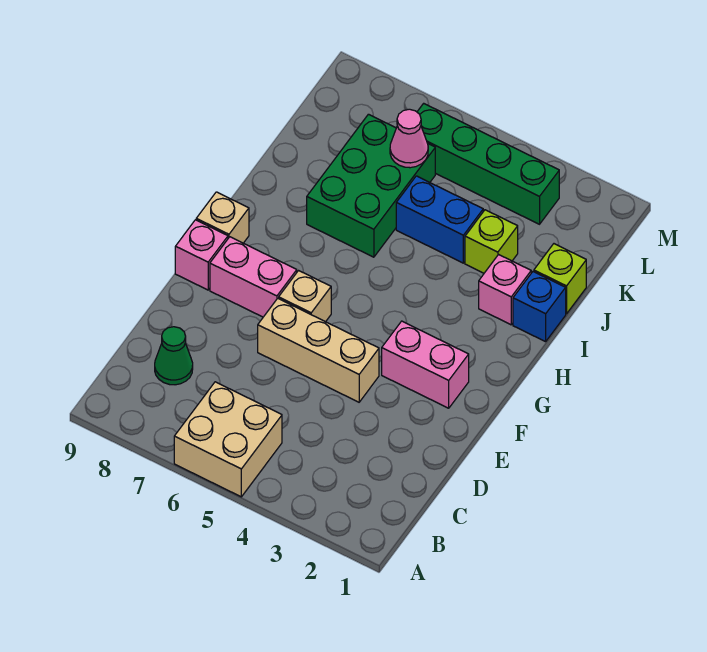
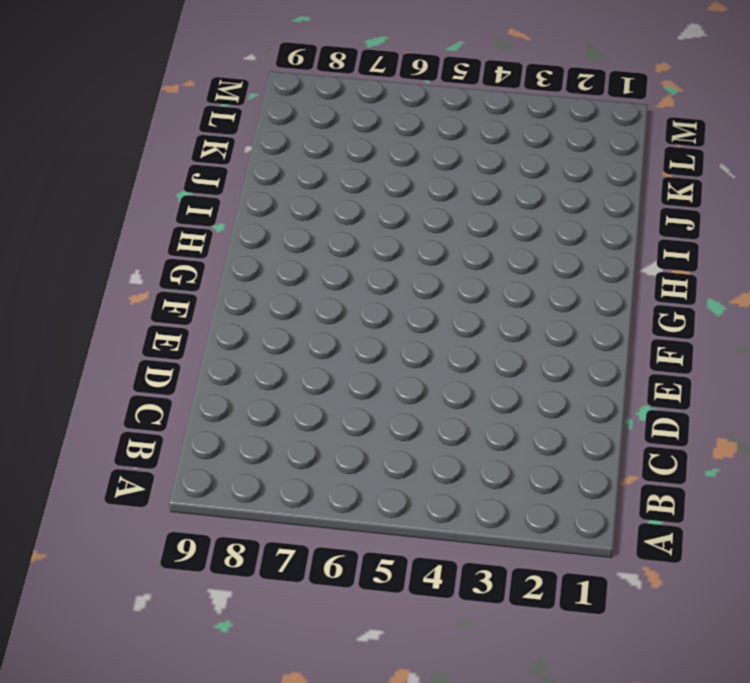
none -> tan 2x2 brick [174,382,282,497]
none -> green 1x1 cone [155,327,193,385]
none -> tan 1x3 brick [258,298,379,402]

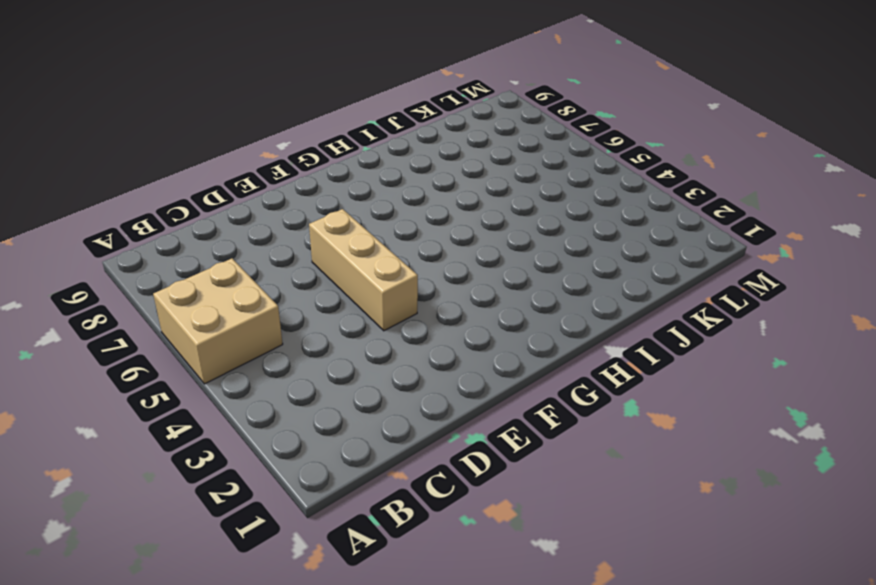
none -> green 1x1 cone [155,327,193,385]
none -> pink 1x2 brick [382,321,469,408]
none -> tan 1x1 brick [279,271,331,322]

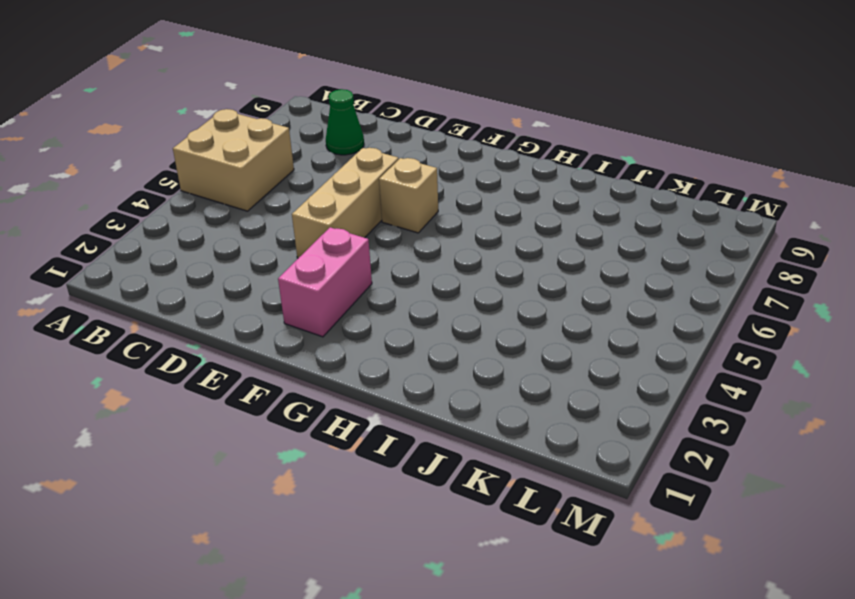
none -> pink 1x2 brick [210,237,297,317]
none -> pink 1x1 brick [175,220,228,290]
none -> tan 1x1 brick [196,192,249,243]

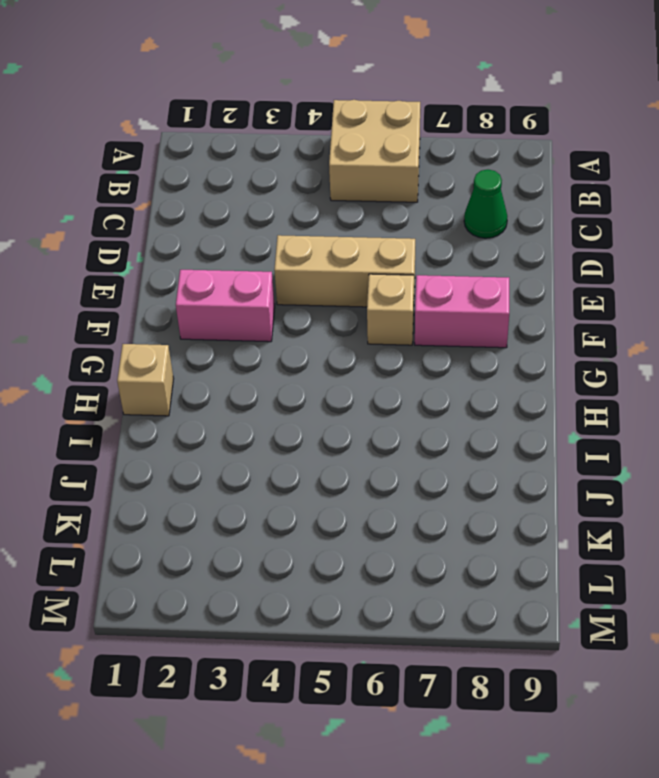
tan 1x1 brick [117,344,174,416] -> tan 1x1 brick moved to [196,192,249,243]
none -> pink 1x1 brick [175,220,228,290]
none -> blue 1x1 brick [513,272,566,342]
none -> pink 1x1 brick [479,255,531,325]

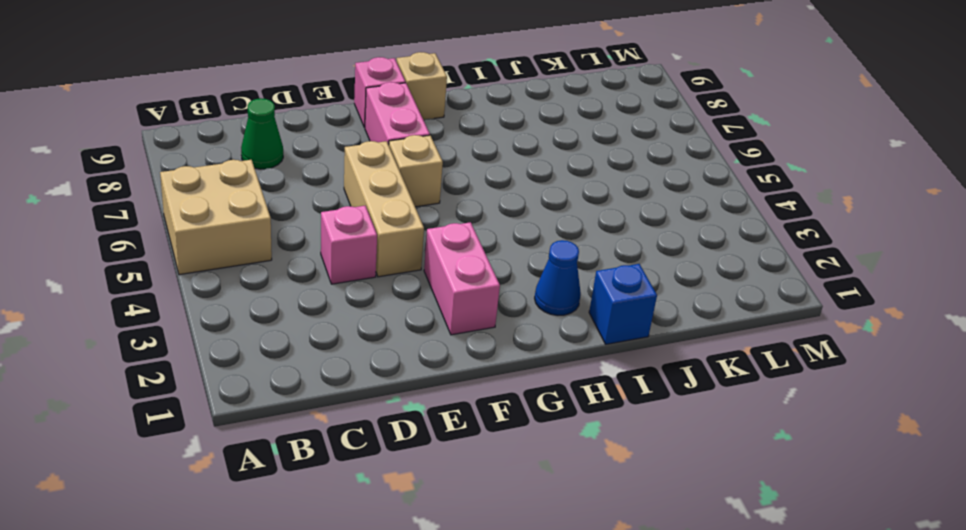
pink 1x1 brick [321,206,377,284] -> pink 1x1 brick moved to [479,255,531,325]
blue 1x1 cone [535,240,581,315] -> none
none -> green 2x3 brick [307,114,435,257]
none -> lime 1x1 brick [534,244,586,314]
none -> lime 1x1 brick [465,210,518,273]

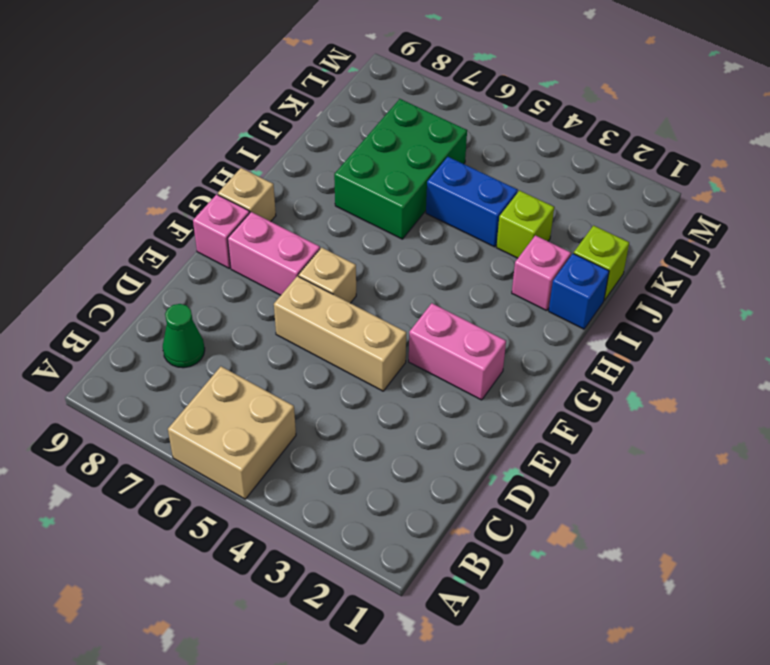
none -> green 1x4 brick [417,103,559,224]
none -> pink 1x1 cone [390,109,428,168]

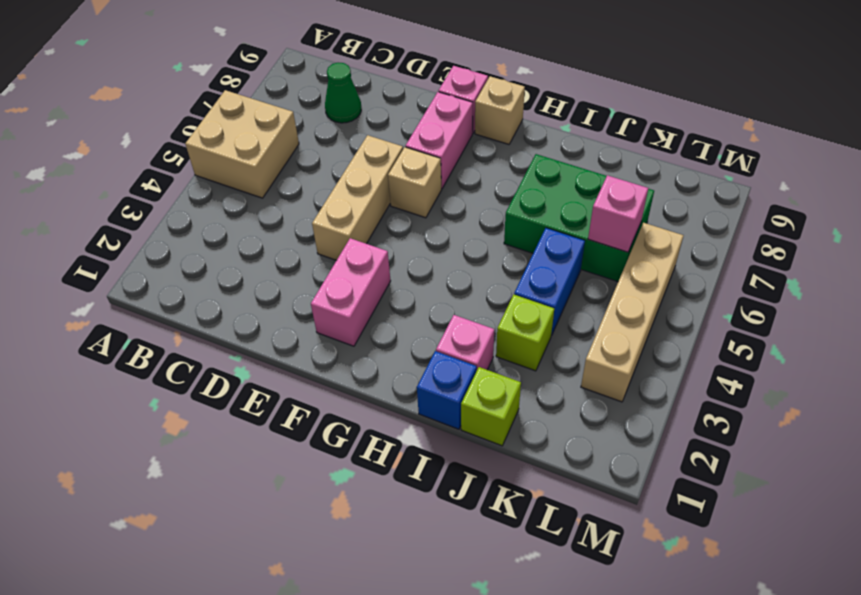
pink 1x1 brick [588,175,648,252] -> pink 1x1 cone [390,109,428,168]
tan 1x4 brick [581,223,684,402] -> green 1x4 brick [417,103,559,224]

